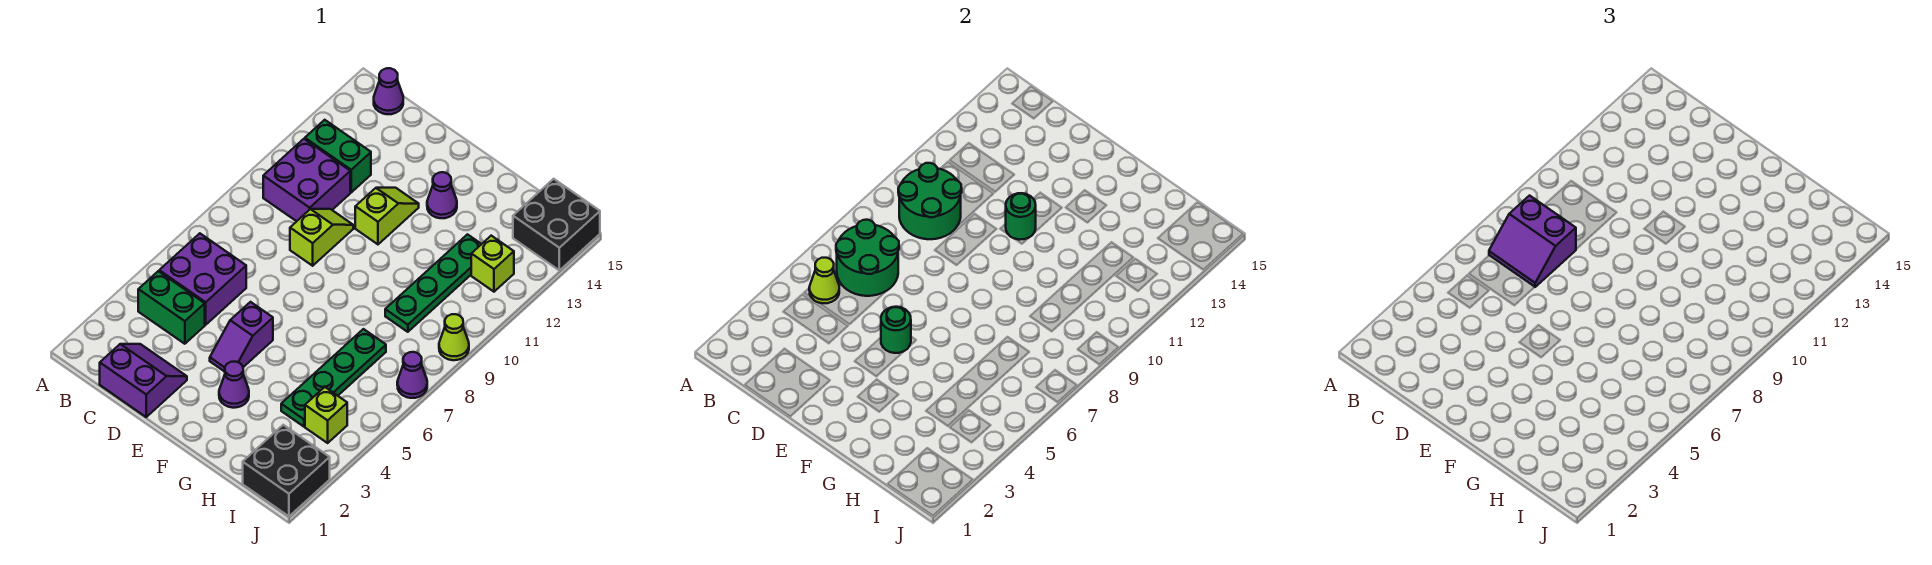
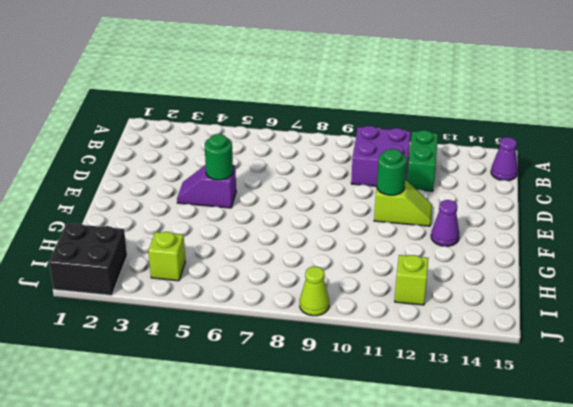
none -> green 1x2 brick [138,271,205,344]
none -> purple 2x2 brick [159,233,246,325]
none -> purple 2x2 slope [100,344,187,417]

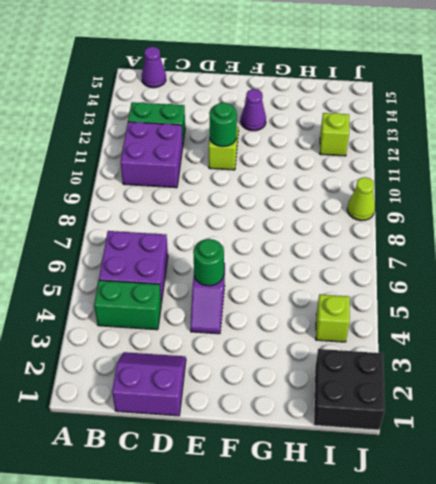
none -> lime 1x2 slope [290,209,353,266]
none -> purple 1x1 cone [219,362,249,408]
none -> green 1x4 plate [281,329,386,427]

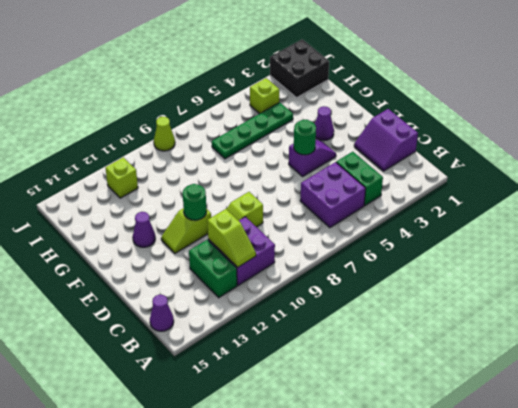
lime 1x2 slope [207,209,256,267] -> none
none -> green 1x4 plate [385,234,481,332]
none -> black 2x2 brick [513,179,600,270]
none -> purple 1x1 cone [397,352,427,398]

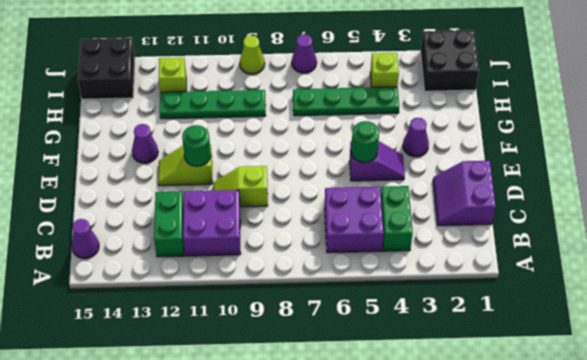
none -> lime 1x1 cone [809,258,839,303]
none -> green 2x2 round brick [836,220,899,296]
none -> green 2x2 round brick [898,163,962,239]

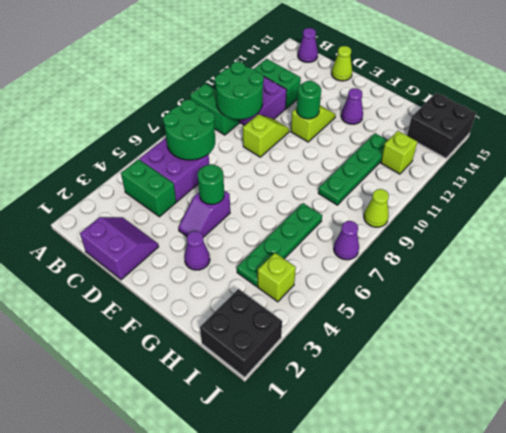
green 1x2 brick [190,84,239,135] -> none
lime 1x1 cone [331,46,352,81] -> lime 1x1 cone moved to [809,258,839,303]
none -> purple 2x2 slope [1489,196,1576,287]

